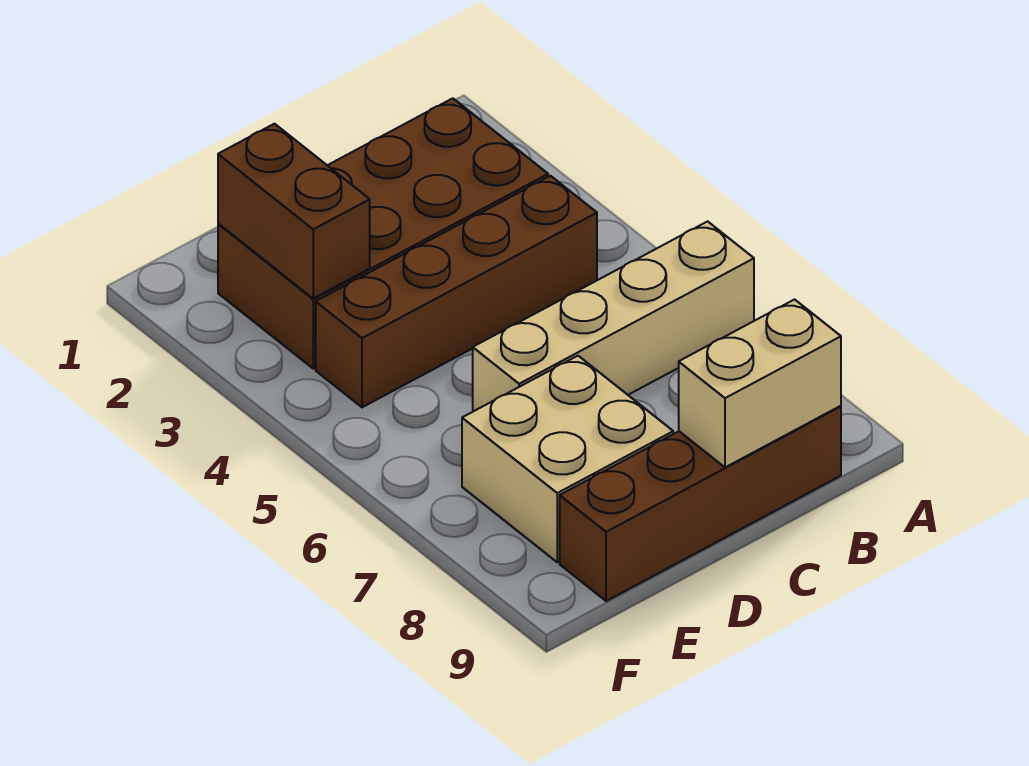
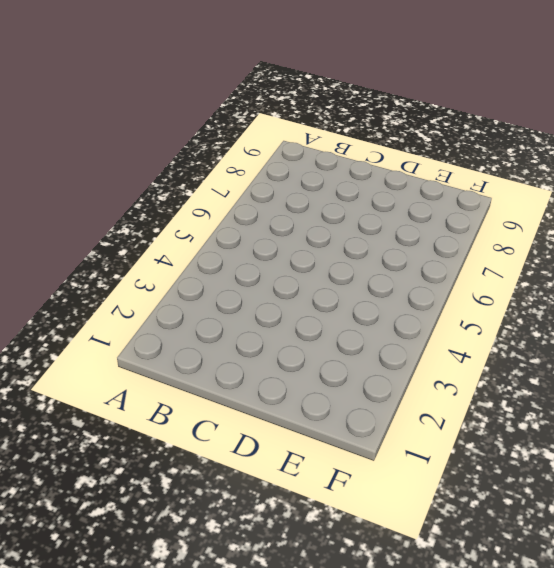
none -> tan 1x4 brick [473,221,754,411]
none -> brown 2x4 brick [218,98,548,369]

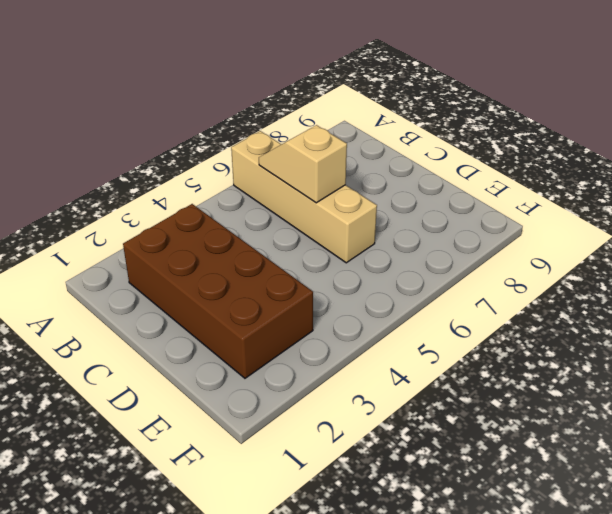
tan 1x2 slope [259,125,347,203] -> none
none -> brown 1x4 brick [316,176,597,407]
none -> brown 1x4 brick [560,406,841,601]

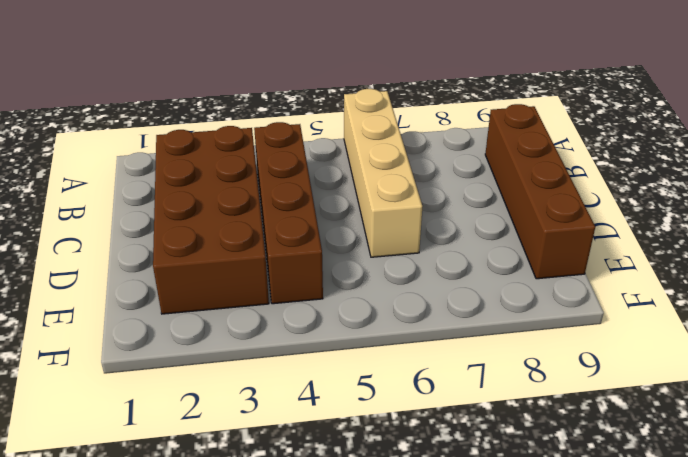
none -> tan 2x2 brick [462,356,673,562]
none -> tan 1x2 brick [679,300,841,467]

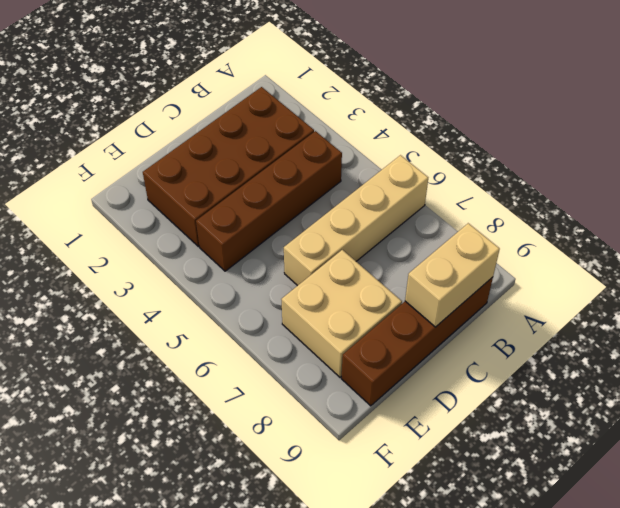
none -> brown 1x2 brick [218,124,370,298]

